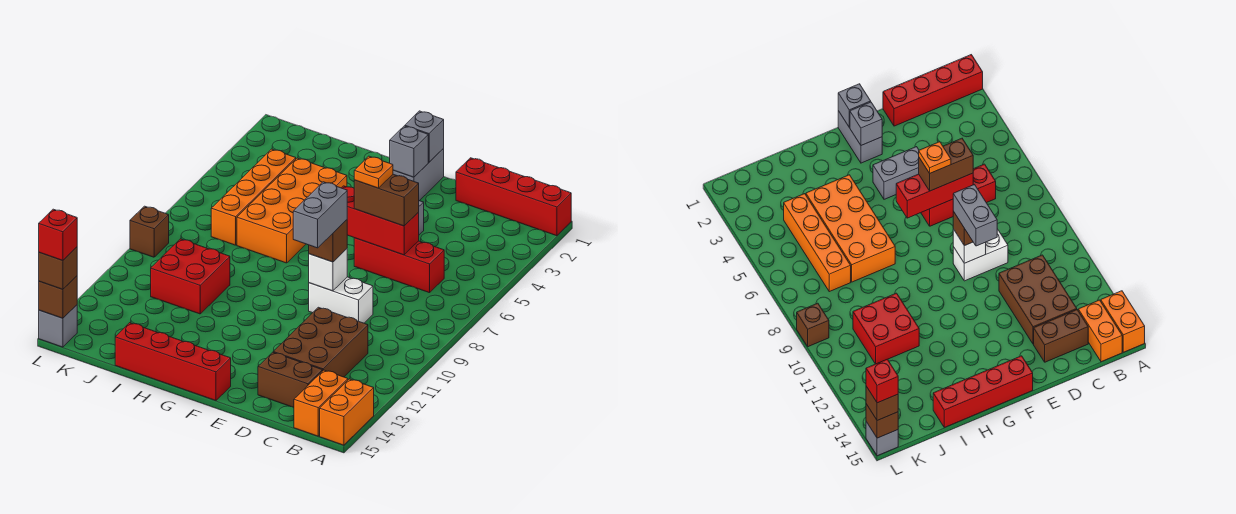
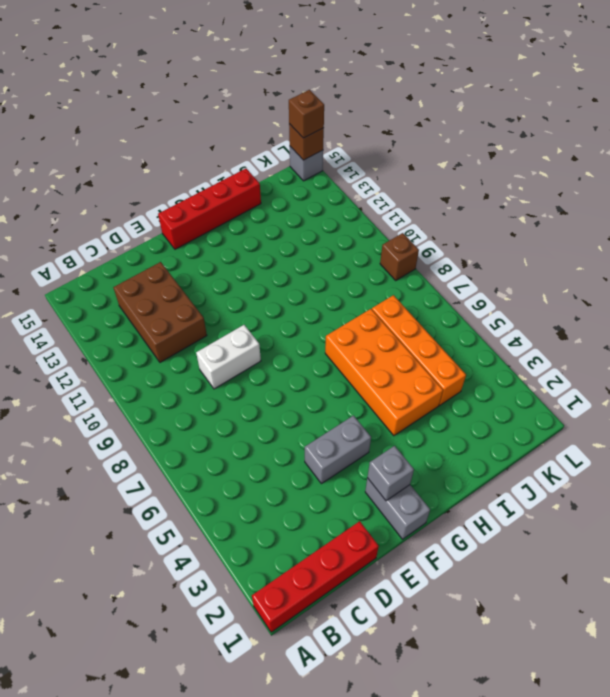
none -> orange 1x2 brick [320,379,374,445]
none -> orange 1x2 brick [294,370,348,436]
none -> red 1x3 brick [354,238,444,293]

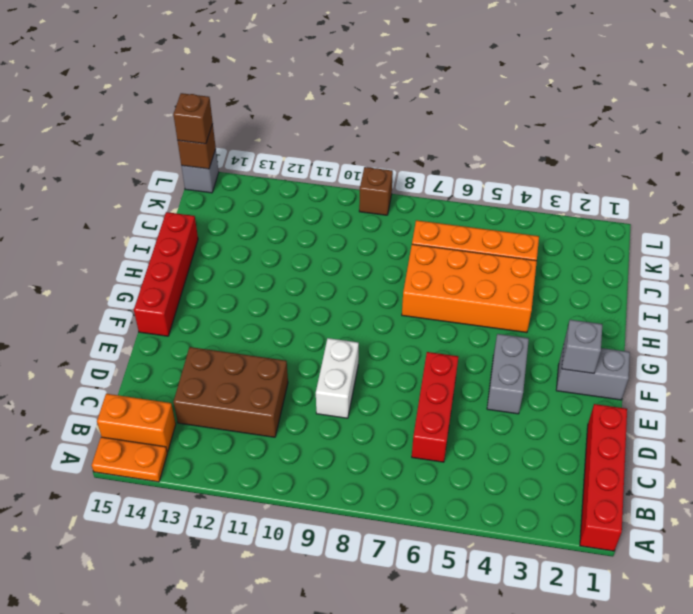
orange 1x2 plate [92,437,167,482] -> orange 1x2 brick [320,379,374,445]
none -> brown 1x2 brick [258,352,322,407]
none -> red 2x2 brick [151,239,230,314]
none -> red 1x3 brick [342,186,419,255]

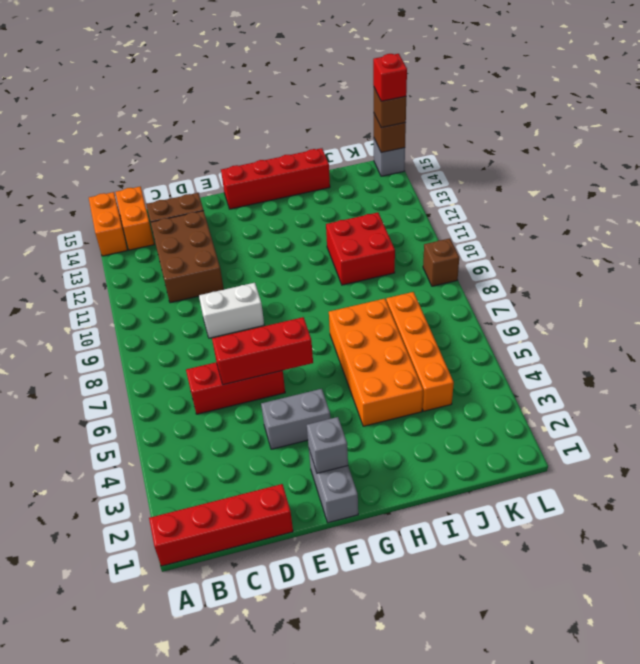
none -> white 1x1 brick [309,249,347,291]
none -> grey 1x1 brick [405,111,444,162]
none -> brown 1x2 brick [354,174,419,226]

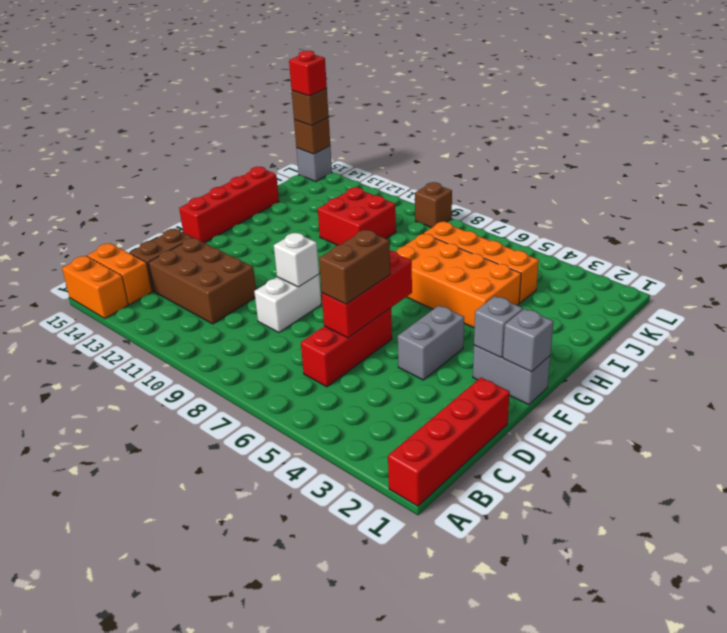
none -> brown 1x1 brick [309,220,347,262]
none -> orange 1x1 plate [354,156,393,188]
none -> grey 1x2 brick [293,182,347,248]

